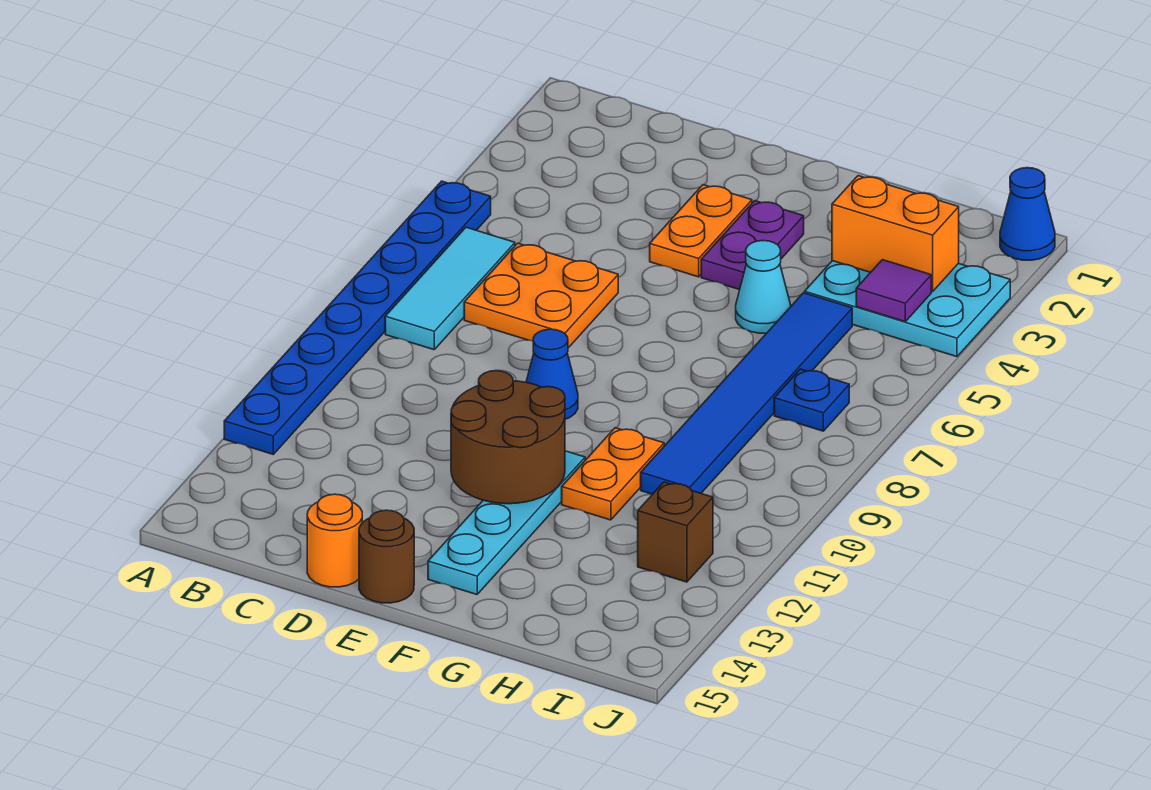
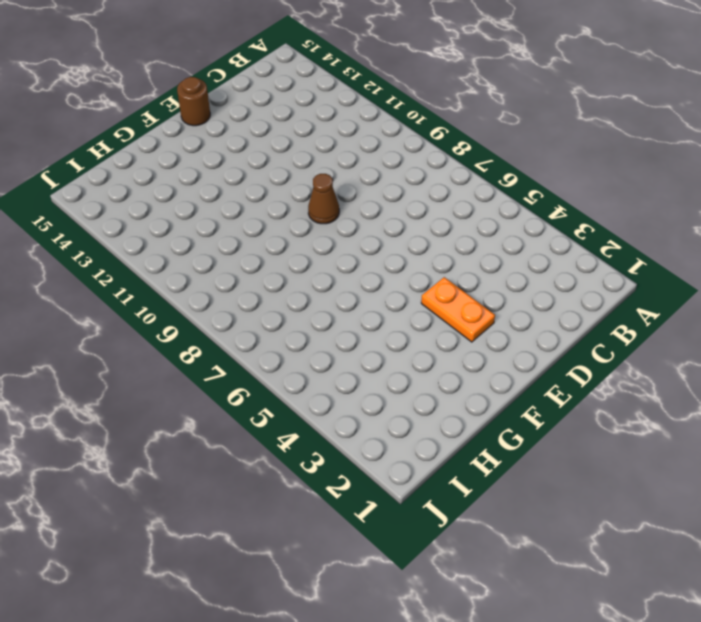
brown 1x1 cone [308,174,339,224] -> blue 1x1 cone [526,329,578,419]
none -> blue 1x8 plate [224,181,491,454]
none -> cyan 1x3 tile [385,227,515,350]
none -> orange 2x2 plate [464,243,618,348]

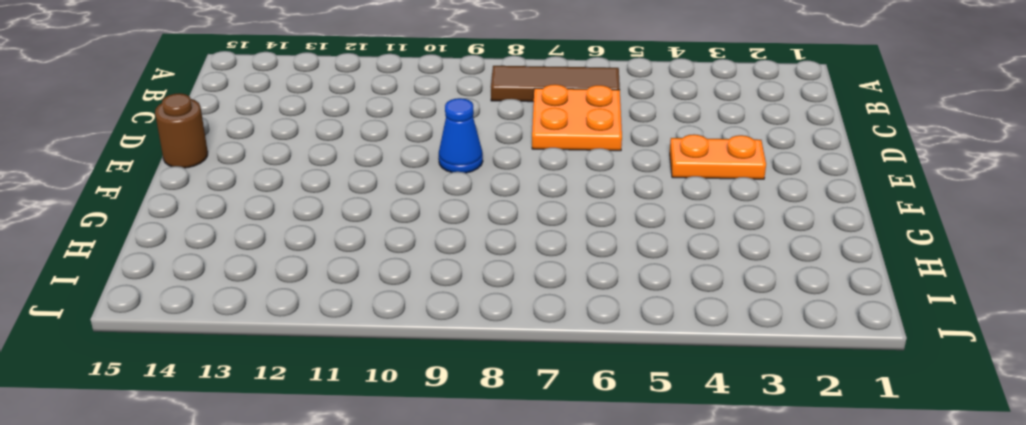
brown 1x3 tile [491,66,620,102] -> cyan 1x3 tile [385,227,515,350]
none -> blue 1x8 plate [224,181,491,454]
none -> orange 1x1 round brick [307,494,362,587]
none -> purple 1x2 plate [701,201,804,290]

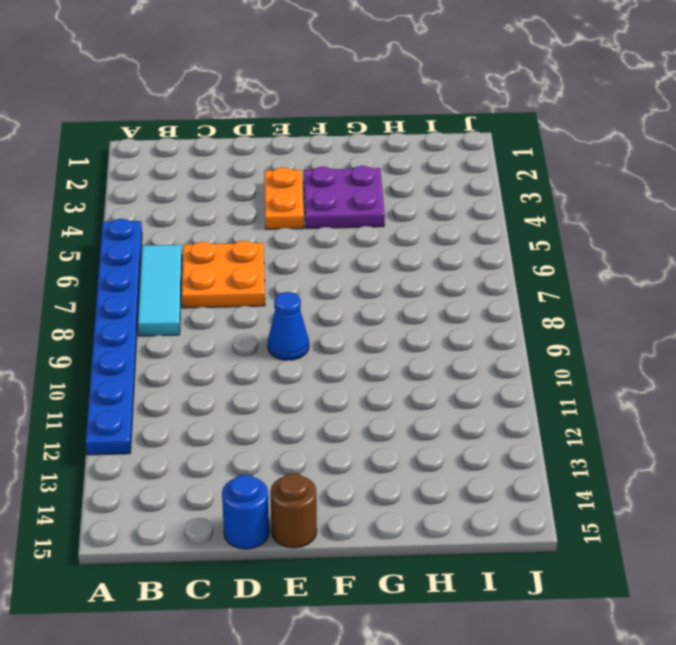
blue 1x1 round brick [222,475,269,549] -> orange 1x1 round brick [307,494,362,587]
purple 2x2 plate [304,166,385,228] -> purple 1x2 plate [701,201,804,290]
none -> cyan 1x4 plate [428,451,585,595]
none -> cyan 1x1 cone [736,241,791,333]
none -> orange 1x2 plate [562,428,664,520]

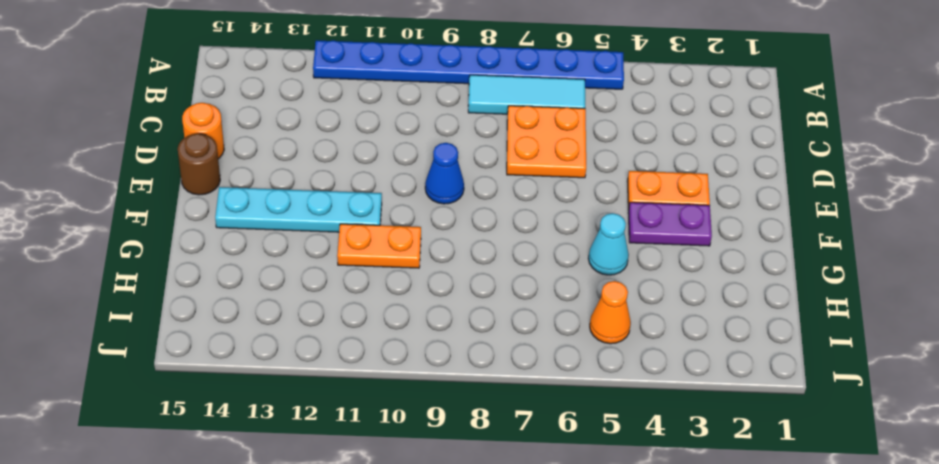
orange 1x1 cone [590,281,631,344] -> none
none -> cyan 2x3 plate [805,261,1010,357]
none -> blue 1x6 tile [641,293,852,494]
none -> blue 1x1 plate [774,369,849,431]

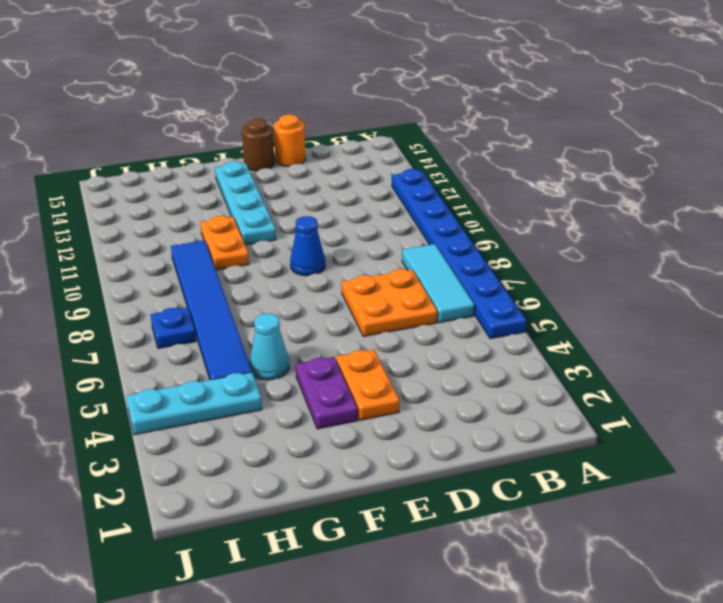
cyan 1x3 plate [126,372,262,435] -> cyan 2x3 plate [805,261,1010,357]
none -> brown 1x1 brick [638,482,713,582]
none -> blue 1x1 cone [1000,168,1055,260]
none -> brown 2x2 round brick [451,371,565,504]

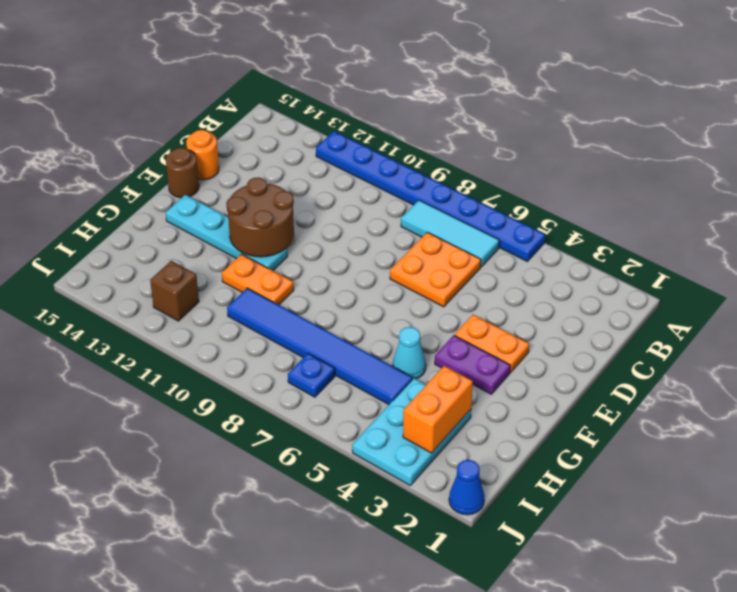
none -> blue 1x1 cone [526,329,578,419]
none -> purple 1x1 tile [856,260,931,322]

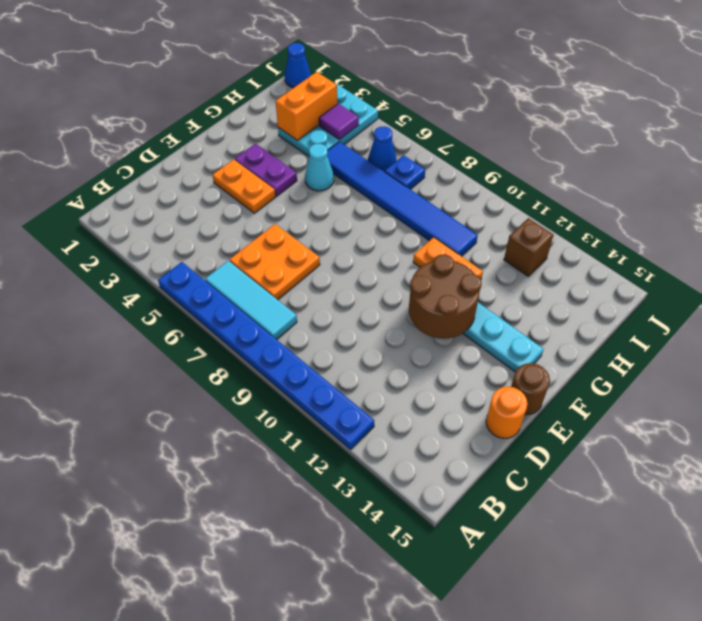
blue 1x1 cone [368,126,396,172] -> blue 1x1 cone moved to [526,329,578,419]

